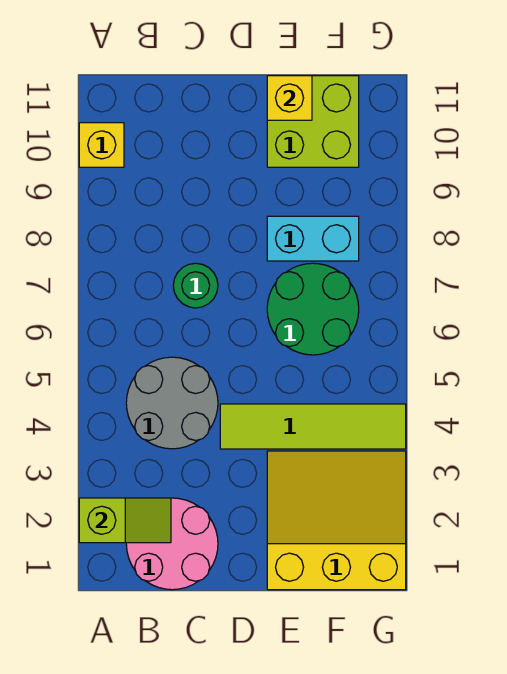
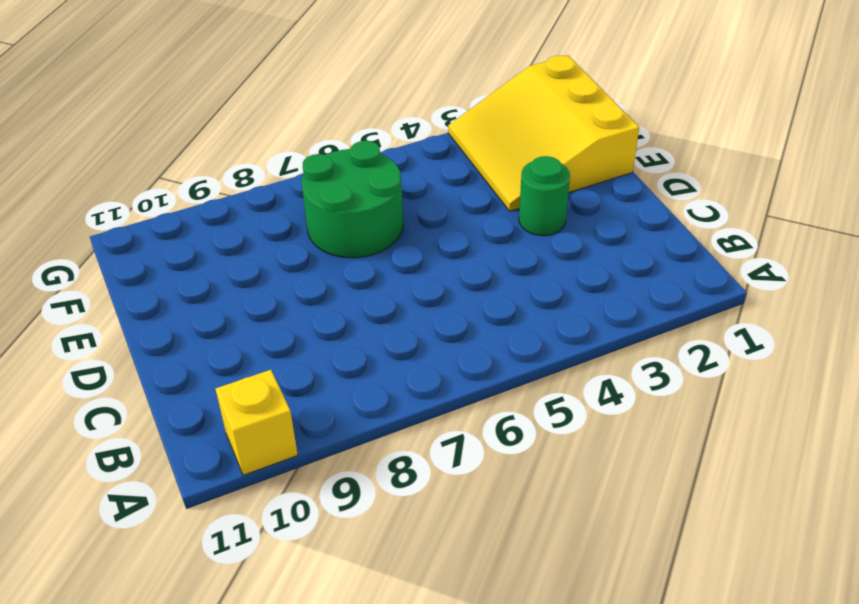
green 1x1 round brick [519,156,570,236] -> green 1x1 round brick moved to [173,263,218,308]
none -> pink 2x2 round brick [126,498,218,590]
none -> grey 2x2 round brick [126,357,218,449]

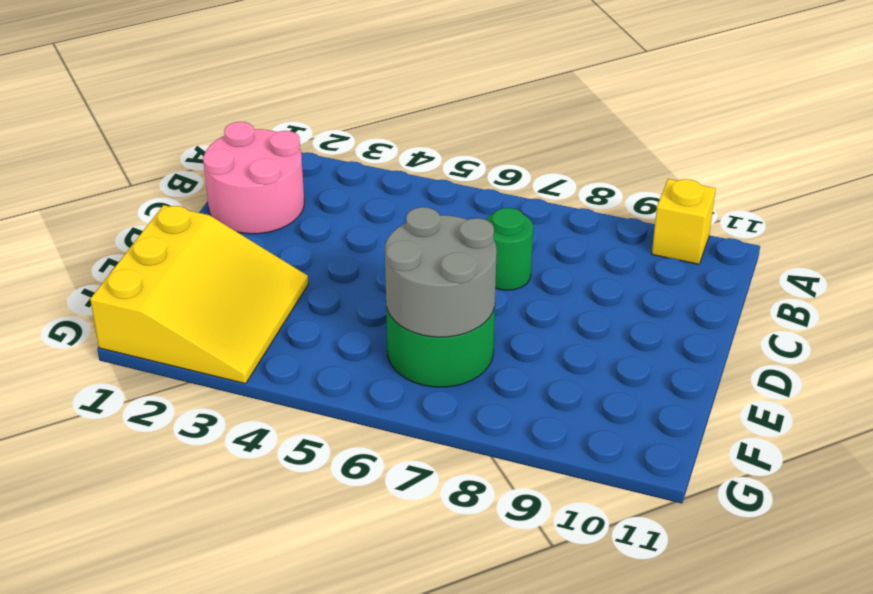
grey 2x2 round brick [385,207,497,337] -> grey 2x2 round brick moved to [126,357,218,449]
none -> lime 1x4 tile [220,404,406,449]
none -> cyan 1x2 brick [267,216,359,261]

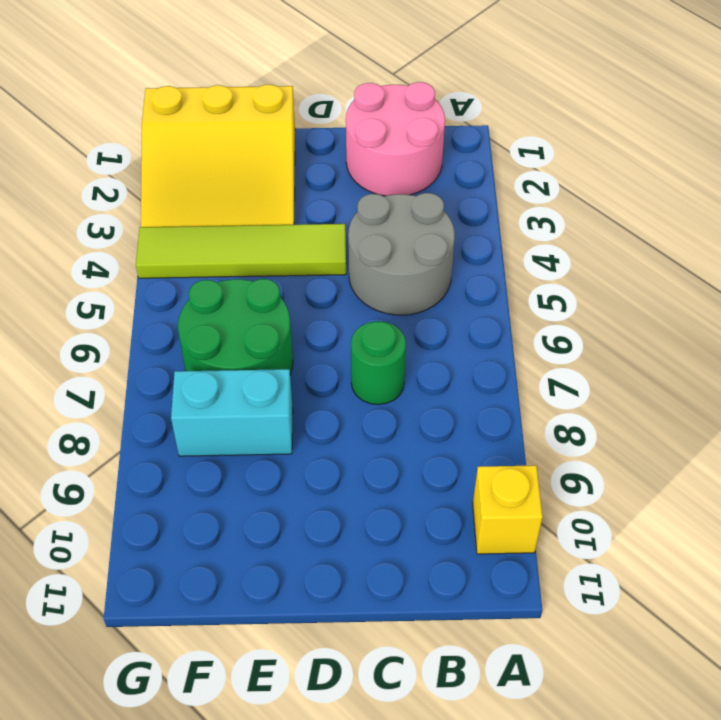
none -> lime 2x2 brick [267,76,359,167]
none -> lime 1x2 slope [79,498,171,543]

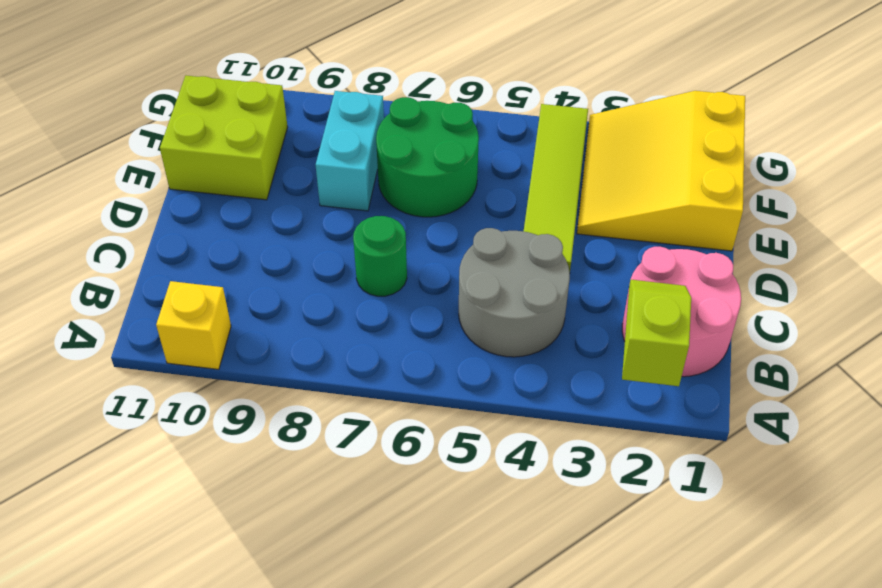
none -> yellow 1x1 brick [267,76,312,120]

